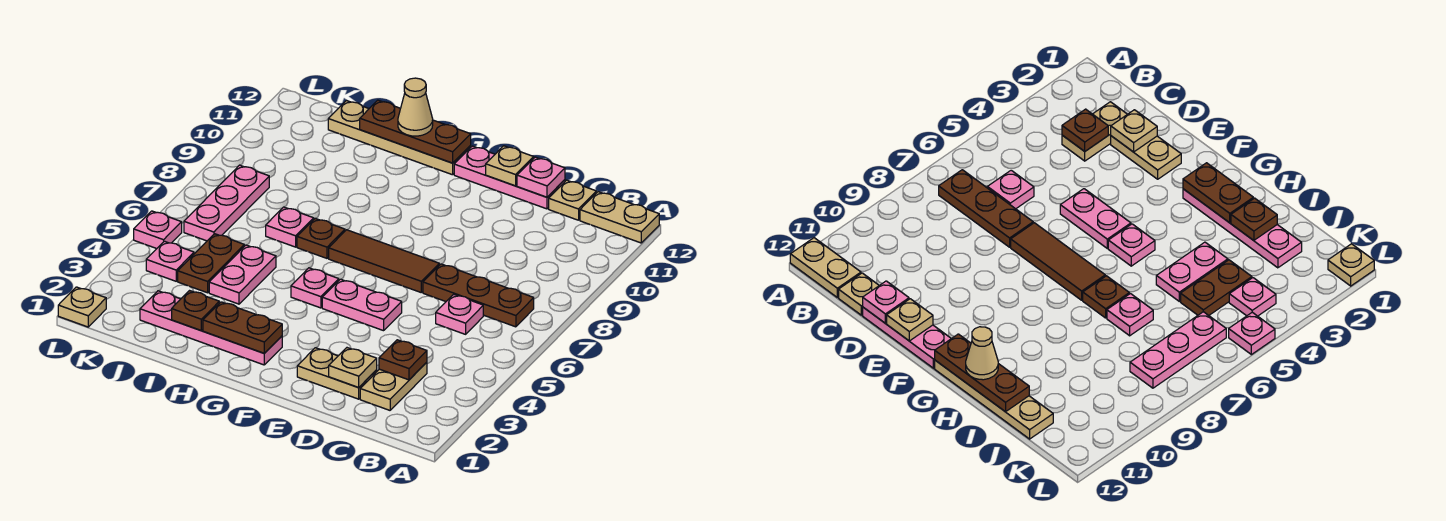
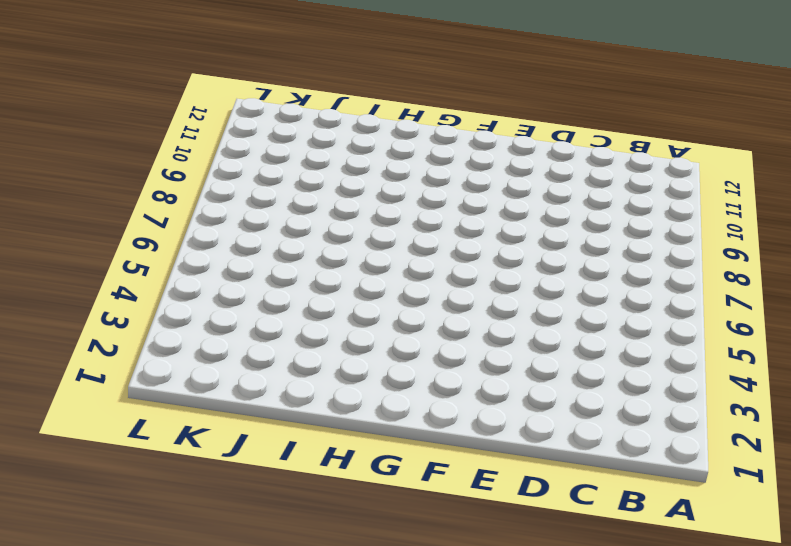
none -> tan 1x2 plate [580,192,659,243]
none -> brown 1x3 plate [423,264,534,327]
none -> tan 1x2 plate [360,362,427,410]

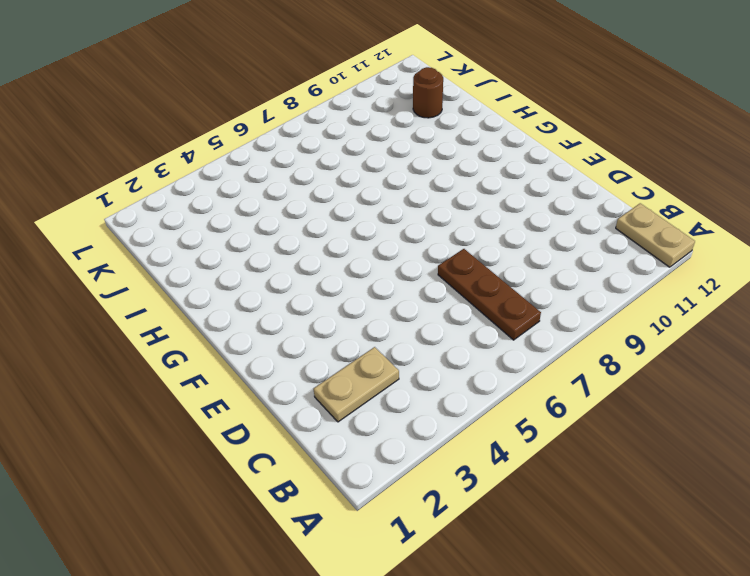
brown 1x1 round brick [413,67,443,118] -> none
none -> pink 1x1 plate [436,294,483,334]
none -> tan 1x1 plate [549,180,596,220]
none -> tan 1x2 plate [297,348,377,399]

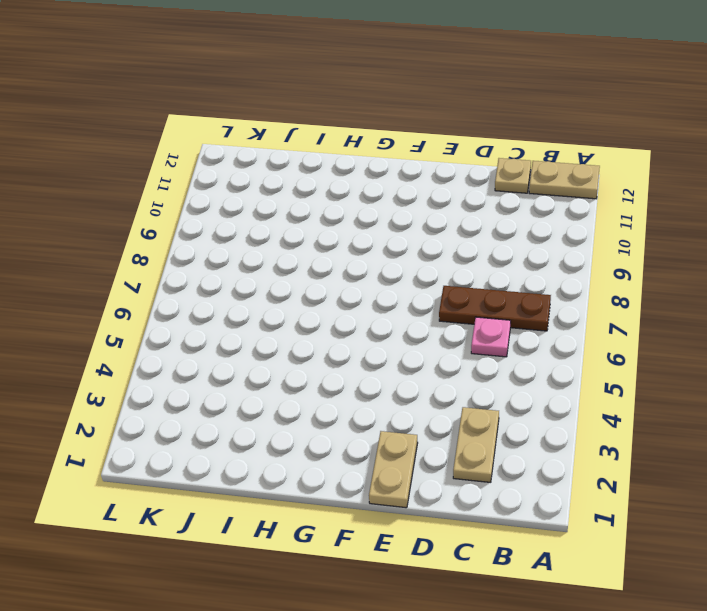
tan 1x2 plate [369,431,418,508] -> tan 1x2 plate turned to [297,348,377,399]
none -> pink 1x3 plate [454,146,565,209]
none -> pink 1x2 plate [322,279,402,331]
none -> brown 1x3 tile [329,230,439,292]

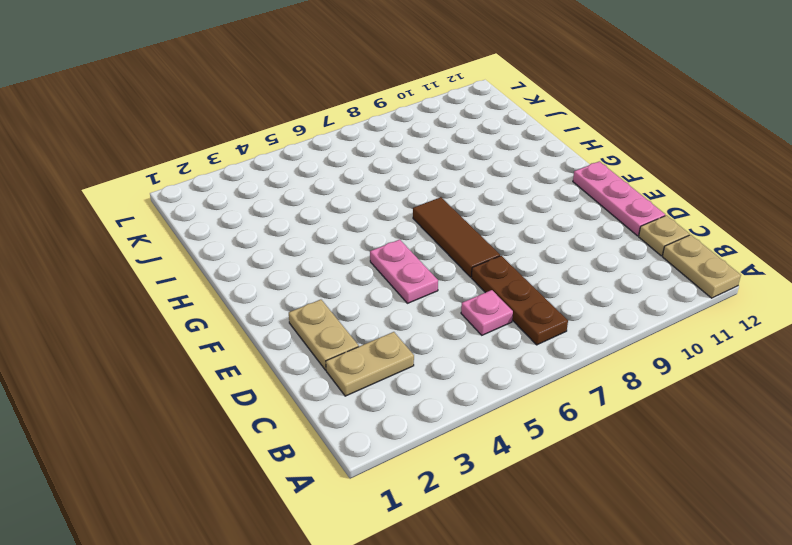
none -> pink 1x4 plate [140,291,282,365]
none -> pink 1x1 plate [291,268,339,308]
none -> tan 1x4 plate [328,101,471,175]

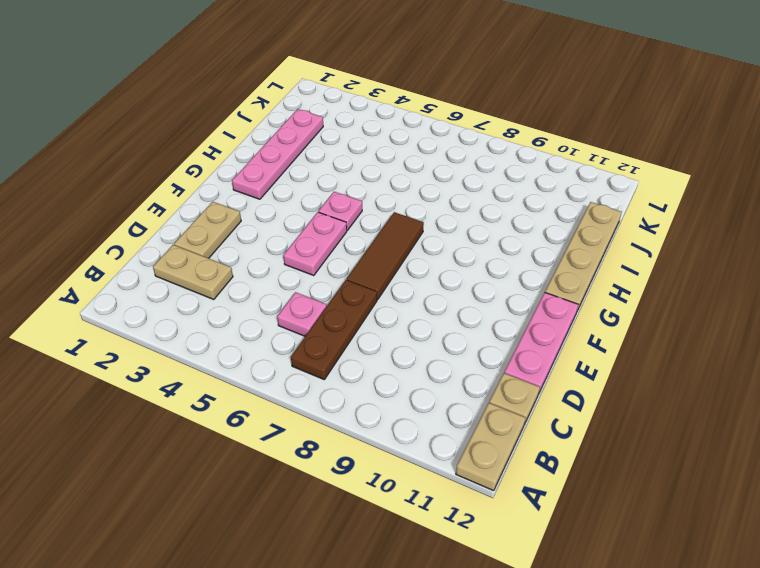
none -> brown 1x1 plate [297,218,345,258]
none -> pink 1x2 plate [209,245,276,304]
none -> pink 1x1 plate [266,207,314,247]

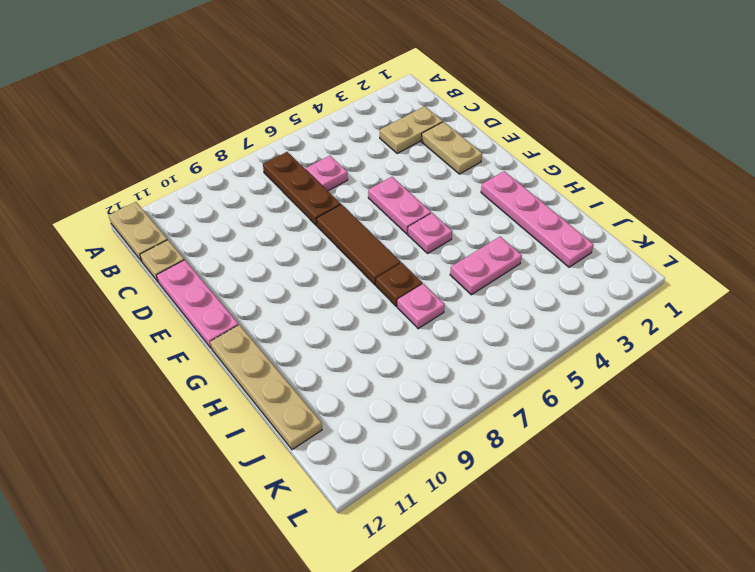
none -> brown 1x2 plate [178,234,244,293]
none -> pink 1x1 plate [146,241,194,281]
none -> pink 1x3 plate [184,165,269,241]

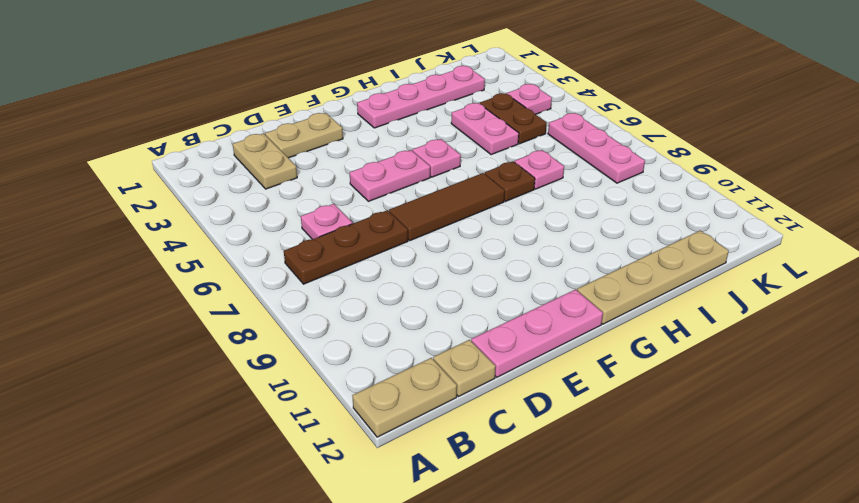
none -> tan 1x1 plate [58,287,106,327]
none -> pink 1x1 plate [134,211,182,249]
none -> brown 1x1 plate [379,340,427,380]

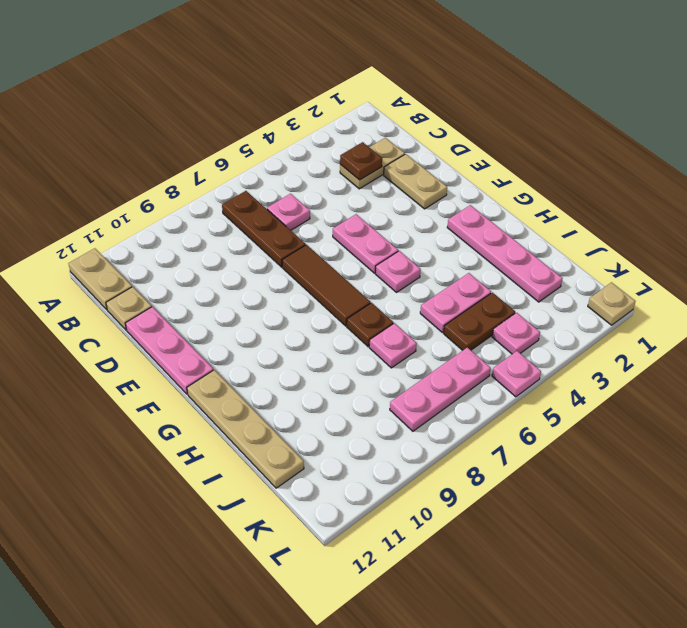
none -> tan 1x1 plate [329,348,377,388]
none -> pink 1x1 plate [517,157,565,197]
none -> tan 1x1 plate [486,146,534,186]

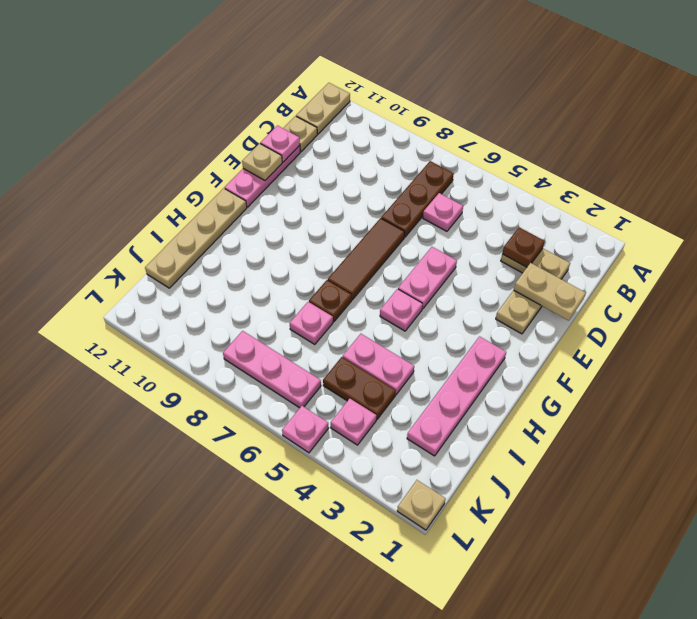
tan 1x2 plate [514,263,586,321] -> tan 1x1 plate [329,348,377,388]
none -> brown 1x2 plate [203,302,282,353]
none -> brown 1x3 plate [360,100,471,163]
none -> brown 1x1 plate [172,291,219,330]

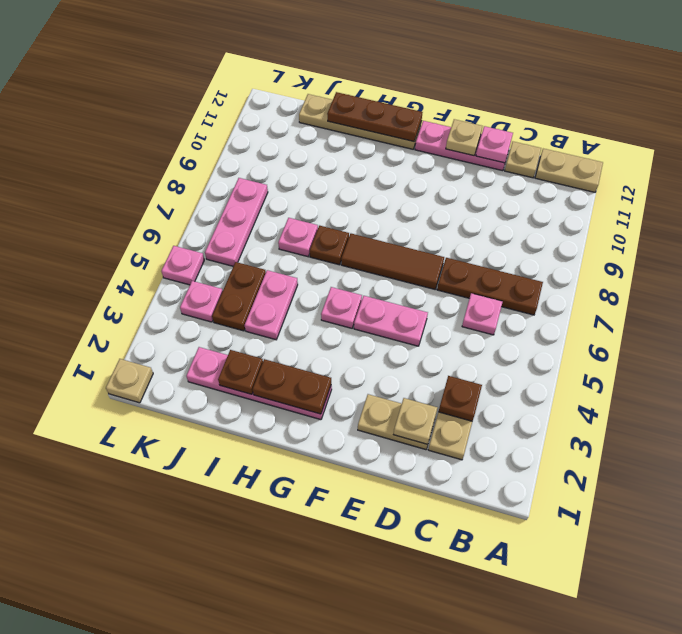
none -> tan 1x1 cone [398,78,433,136]

